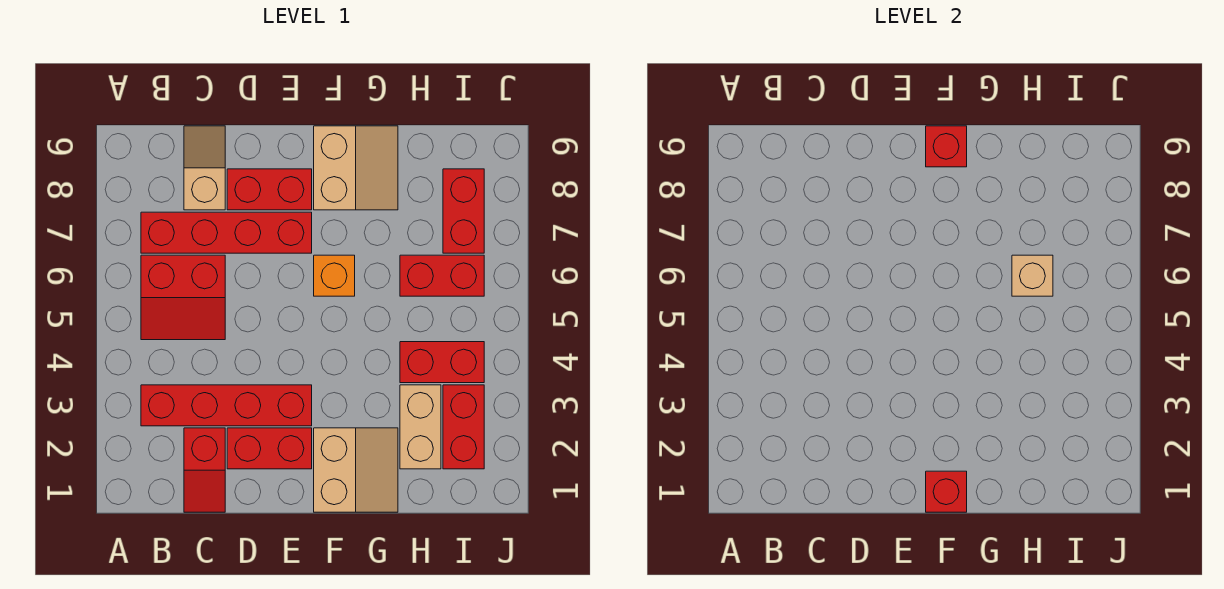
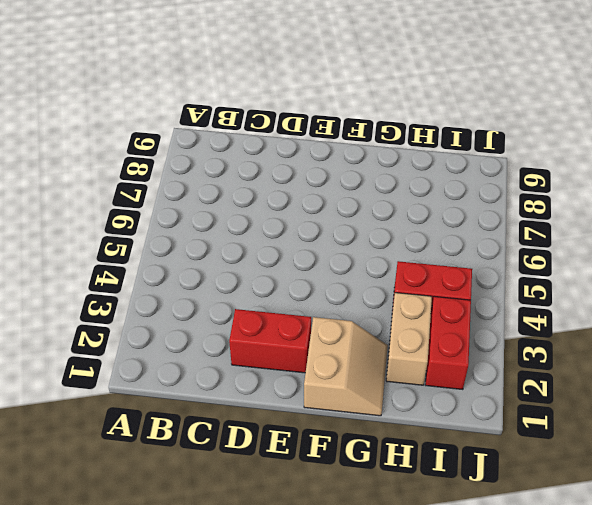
none -> red 1x4 brick [141,385,312,426]
none -> red 2x2 slope [141,255,225,340]
none -> red 1x4 brick [141,212,312,253]

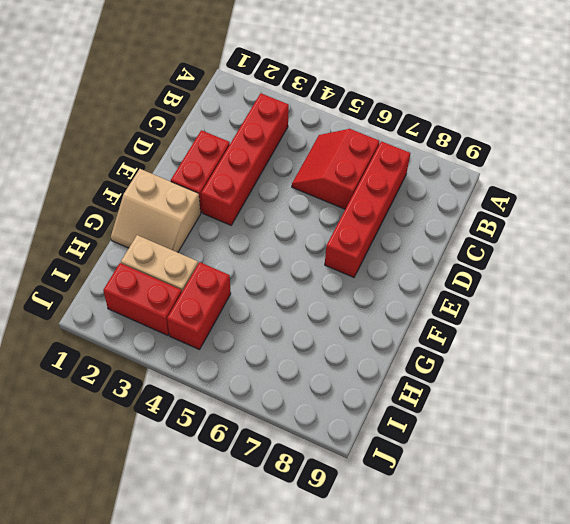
none -> red 1x2 slope [184,428,225,512]
none -> tan 1x2 slope [184,126,225,210]
none -> red 1x2 brick [227,169,312,210]

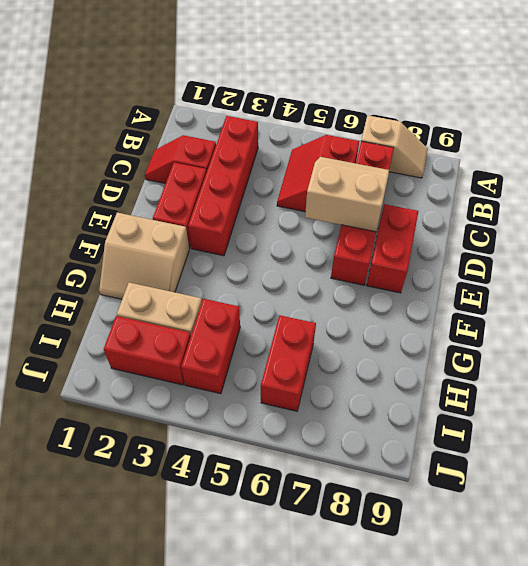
tan 1x2 slope [361,116,428,178] -> tan 1x2 slope moved to [184,126,225,210]
tan 2x2 slope [305,157,389,232] -> tan 2x2 slope turned to [314,126,398,210]
none -> orange 1x1 brick [314,255,355,296]
none -> red 1x2 brick [443,169,484,253]
none -> red 1x1 brick [926,471,967,512]

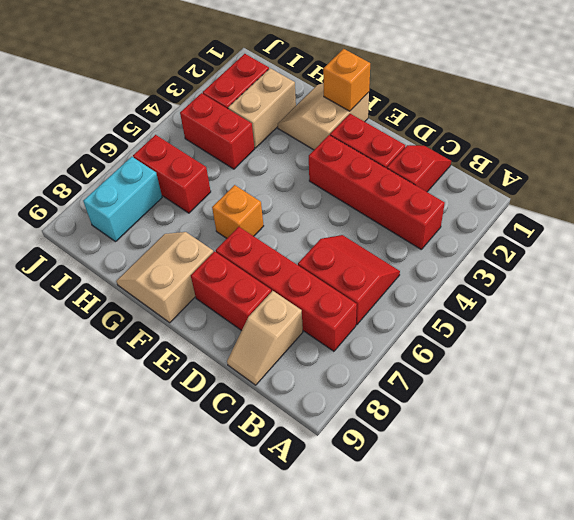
orange 1x1 brick [323,49,370,111] -> red 1x1 brick [926,471,967,512]
cyan 1x2 brick [83,157,162,242] -> red 1x2 brick [443,169,484,253]
none -> red 1x1 brick [926,126,967,167]
none -> tan 1x1 brick [1012,255,1053,296]

